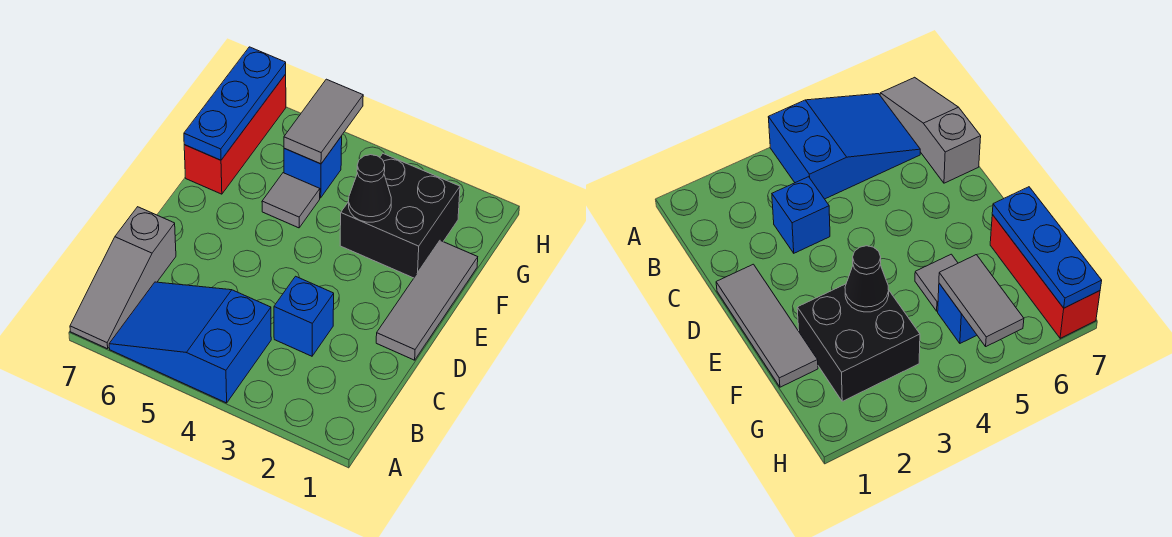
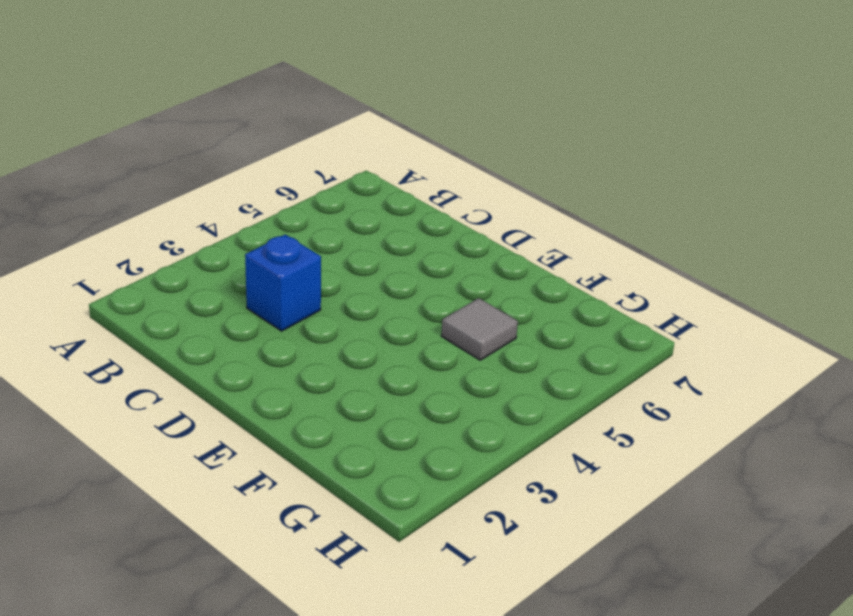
none -> blue 2x3 slope [109,282,271,403]
none -> grey 1x3 slope [70,207,176,349]

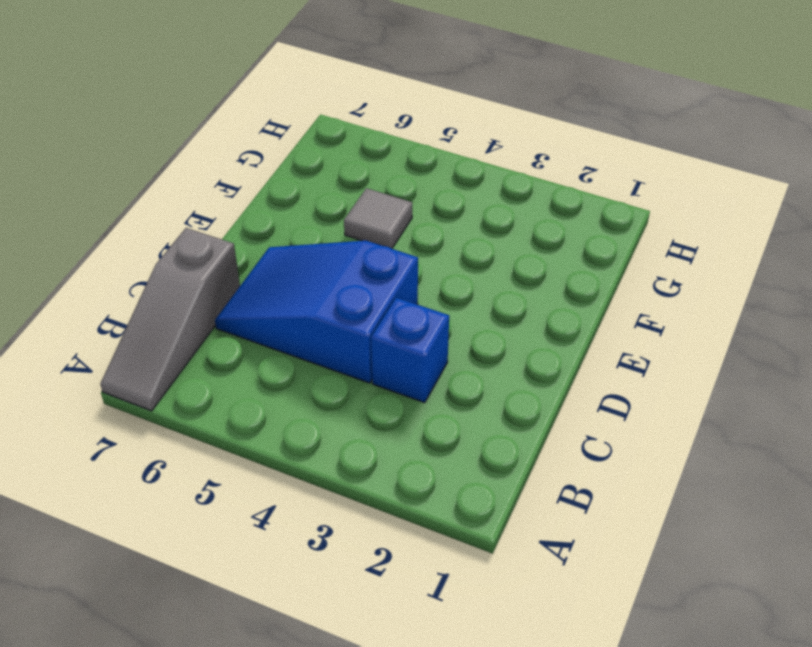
blue 2x3 slope [215,241,418,383] -> blue 2x3 slope moved to [109,282,271,403]
none -> grey 1x3 tile [376,241,478,360]
none -> black 2x2 brick [340,154,460,278]

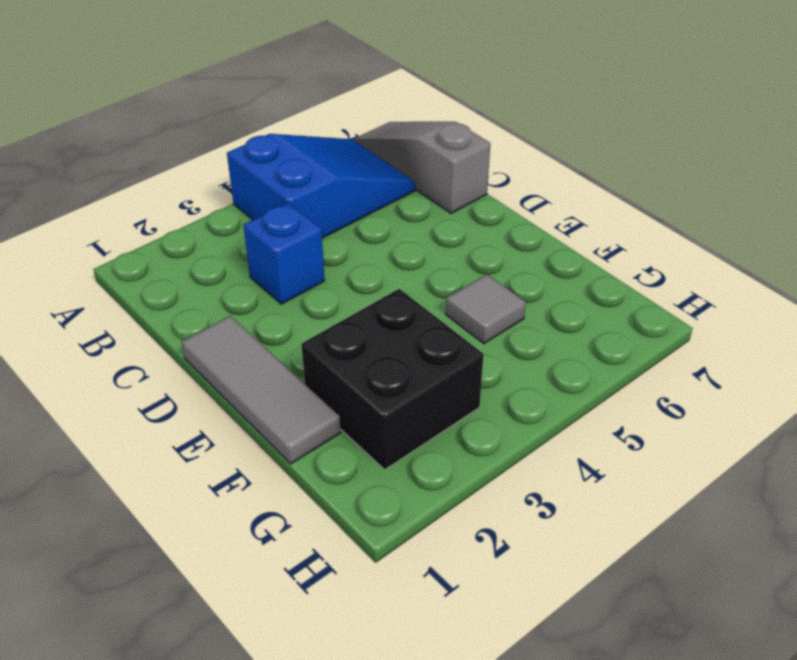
none -> red 1x3 brick [184,74,286,194]
none -> blue 1x1 brick [284,136,342,198]

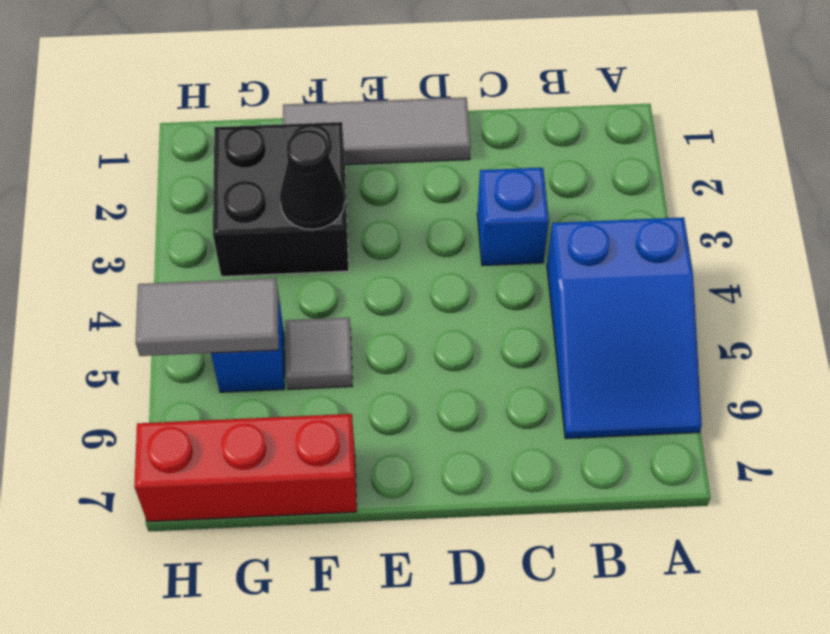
none -> grey 1x3 slope [70,207,176,349]
none -> blue 1x3 plate [184,47,286,160]

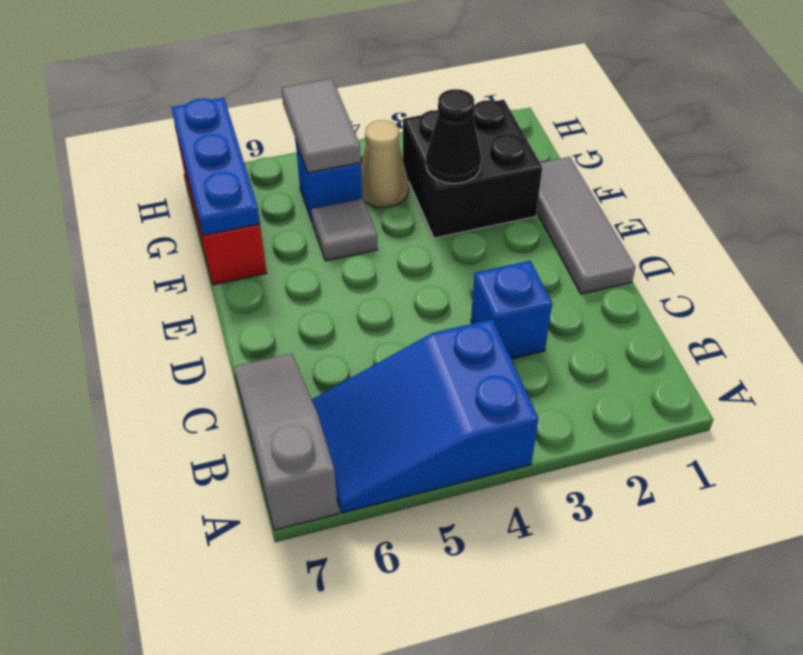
grey 1x3 slope [234,354,338,530] -> grey 1x3 slope turned to [70,207,176,349]
tan 1x1 cone [361,120,409,208] -> none

